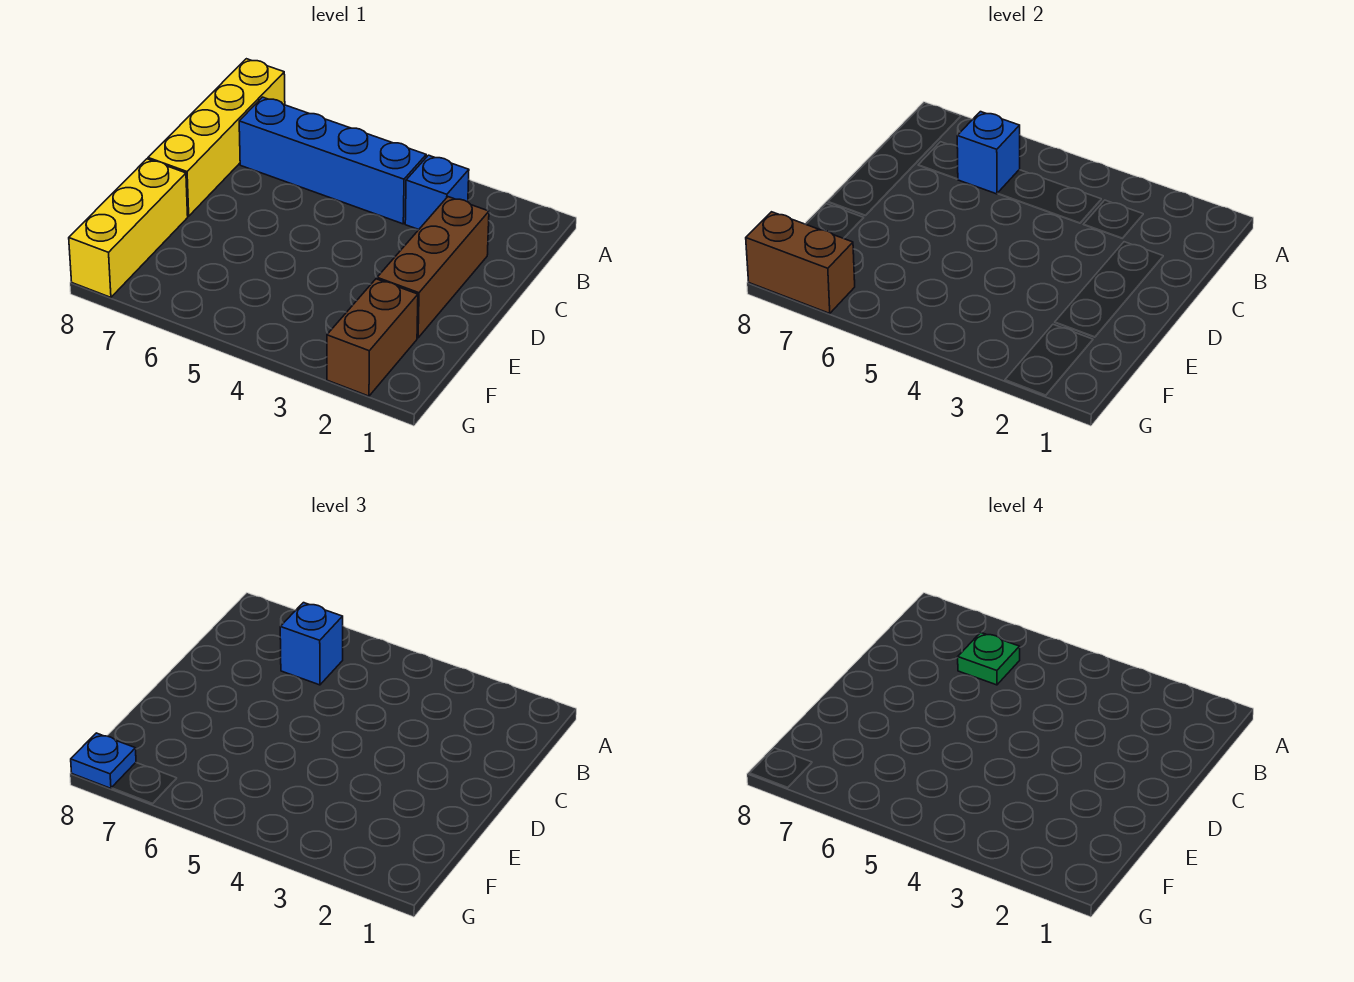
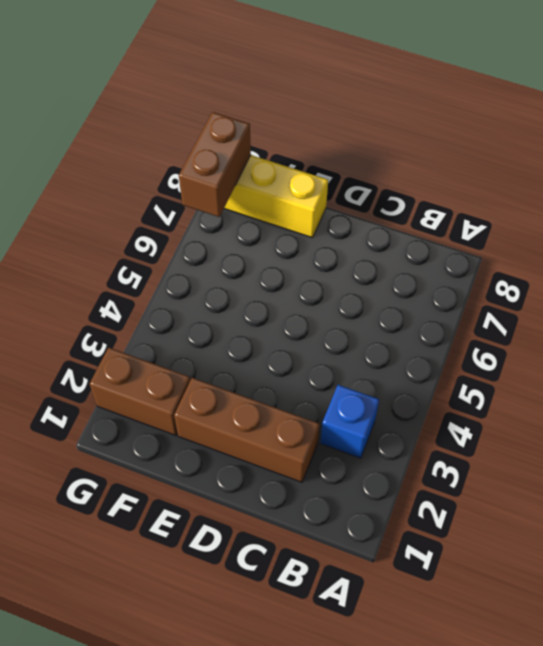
none -> yellow 1x4 brick [148,59,285,216]
none -> blue 1x4 brick [239,97,426,224]

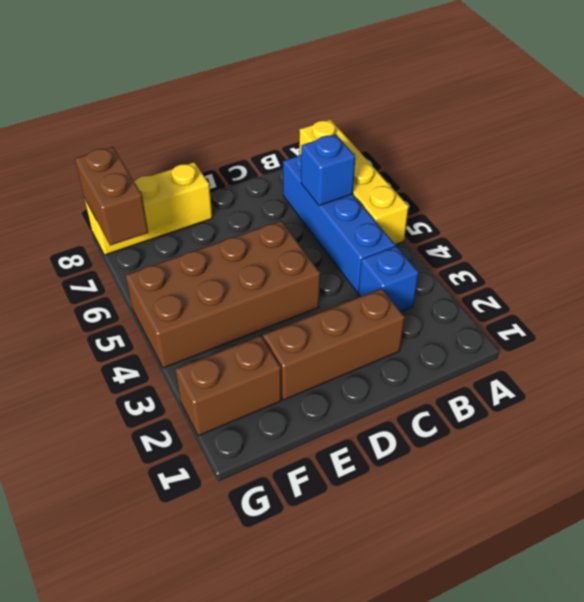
yellow 1x4 brick [299,119,409,244] -> yellow 1x4 brick turned to [148,59,285,216]
brown 2x4 brick [126,221,320,368] -> none
none -> blue 1x1 brick [280,603,343,685]
none -> blue 1x1 plate [71,733,136,788]

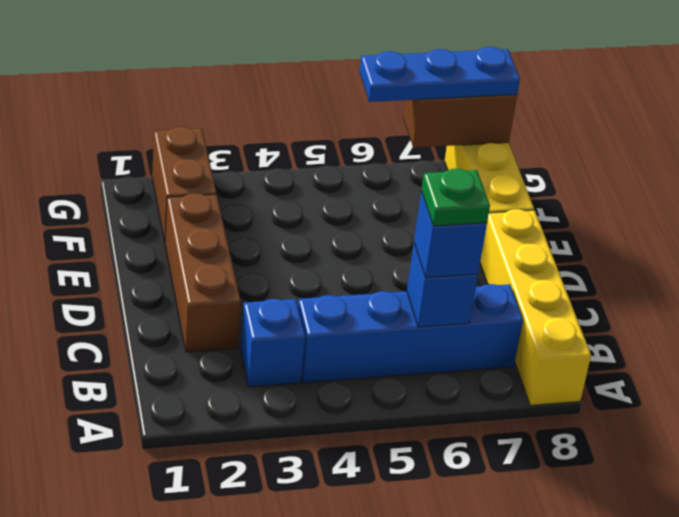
blue 1x3 plate [360,47,520,102] -> blue 1x1 plate [71,733,136,788]

